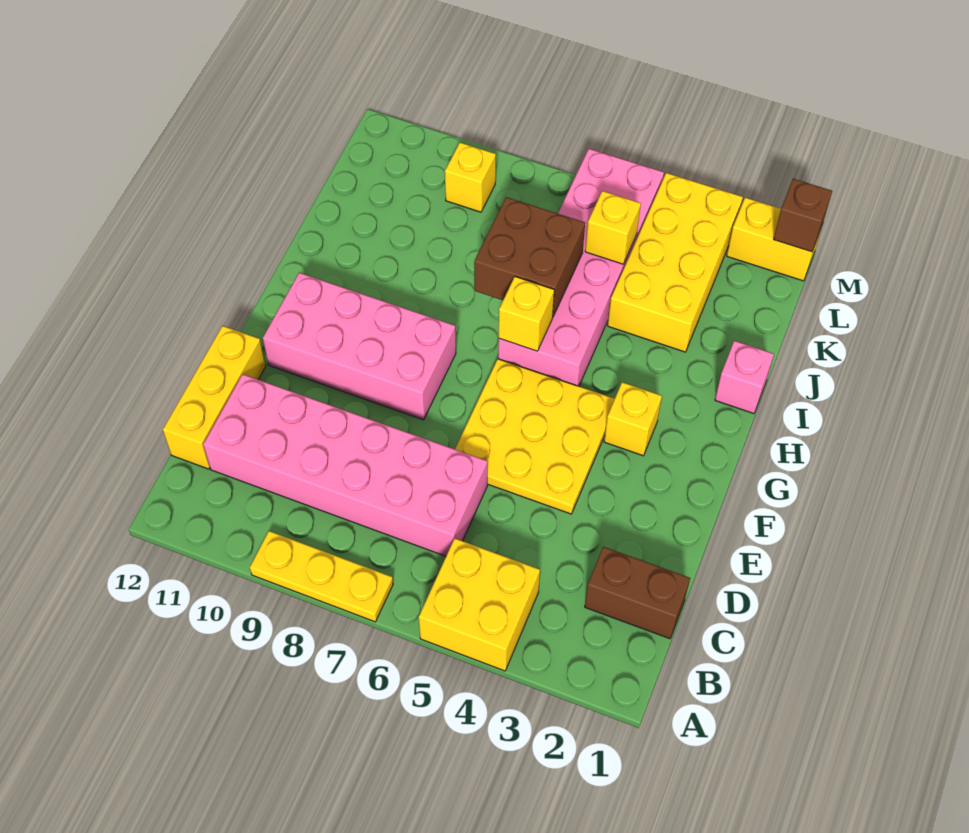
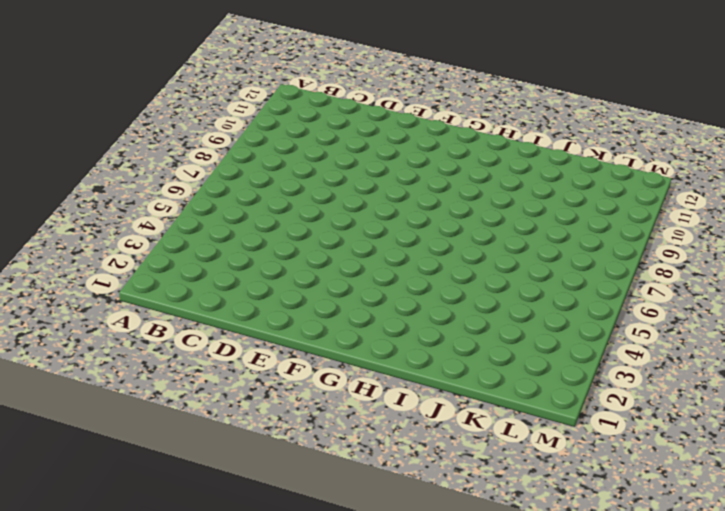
none -> yellow 2x2 brick [419,539,540,671]
none -> yellow 1x3 plate [250,531,393,622]
none -> brown 1x2 brick [585,547,690,639]

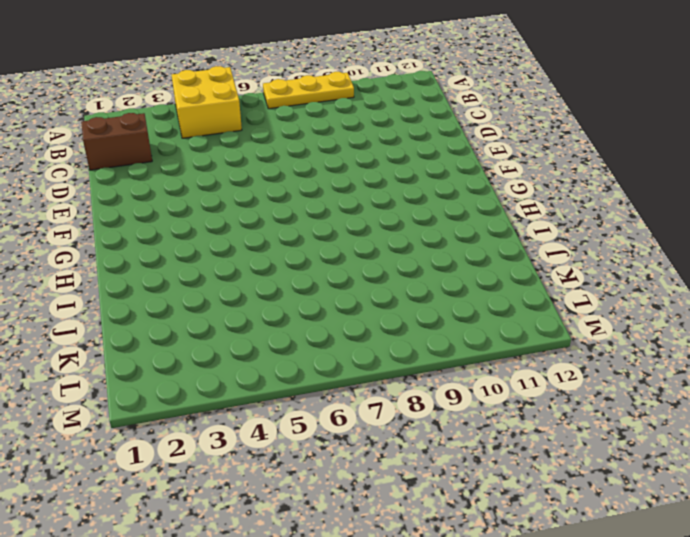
none -> pink 2x6 brick [203,374,487,556]
none -> yellow 1x3 brick [163,326,266,469]
none -> yellow 3x3 plate [455,359,615,514]

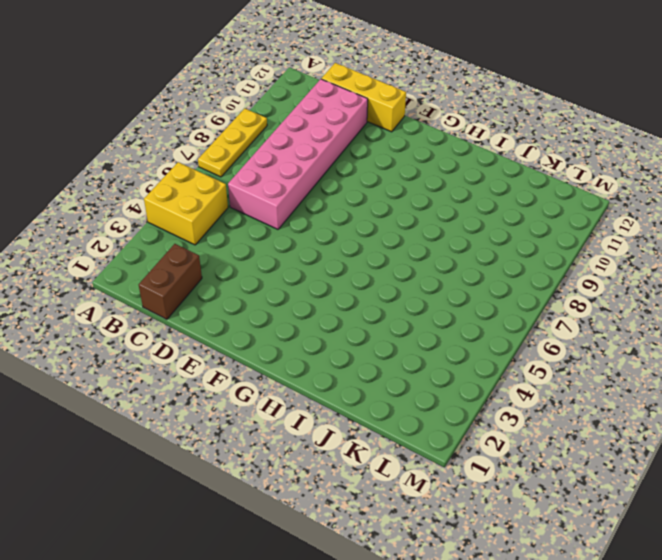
none -> yellow 3x3 plate [455,359,615,514]
none -> pink 2x4 brick [263,273,456,420]
none -> yellow 1x1 brick [604,382,662,456]

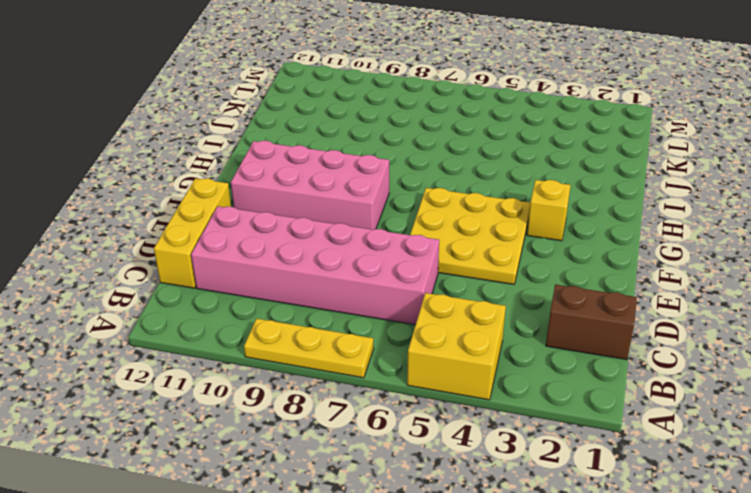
none -> pink 2x6 brick [498,149,664,386]
none -> pink 1x1 brick [715,341,774,414]
none -> yellow 2x4 brick [608,173,743,352]

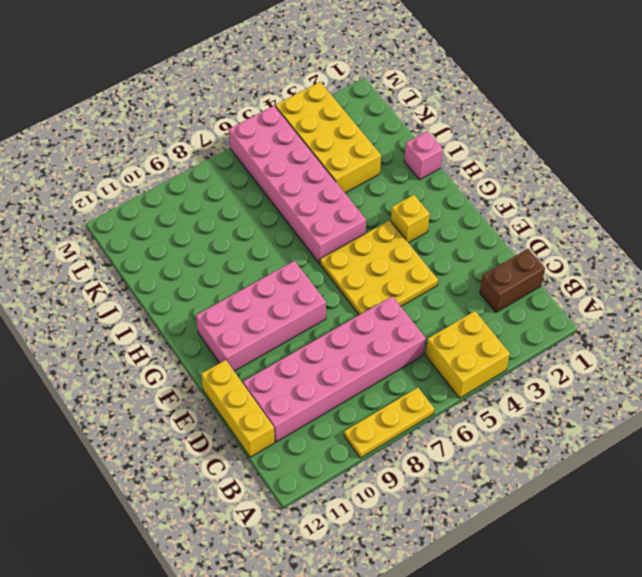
none -> yellow 1x1 brick [445,143,496,212]
none -> yellow 1x2 brick [727,198,822,281]
none -> yellow 1x1 brick [499,277,554,351]

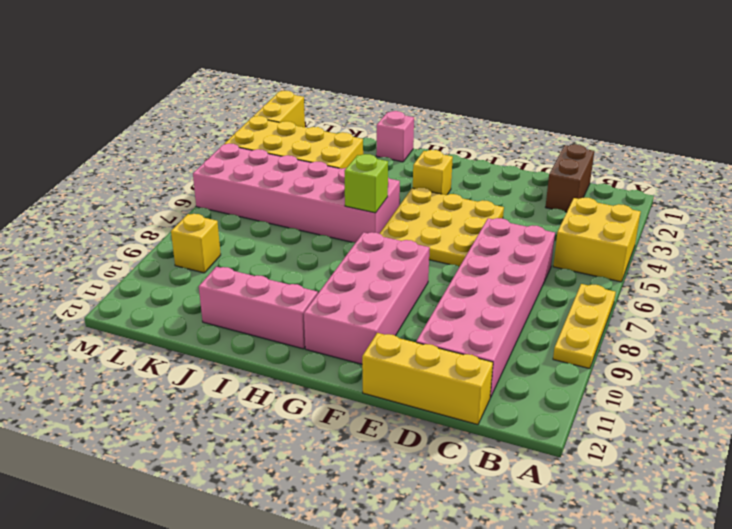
lime 1x1 brick [345,154,388,213] -> yellow 1x1 brick [499,277,554,351]
pink 1x3 brick [199,267,318,349] -> none
none -> brown 2x2 brick [474,197,585,316]
none -> yellow 1x1 brick [585,191,641,264]
none -> brown 1x1 brick [774,179,832,252]

